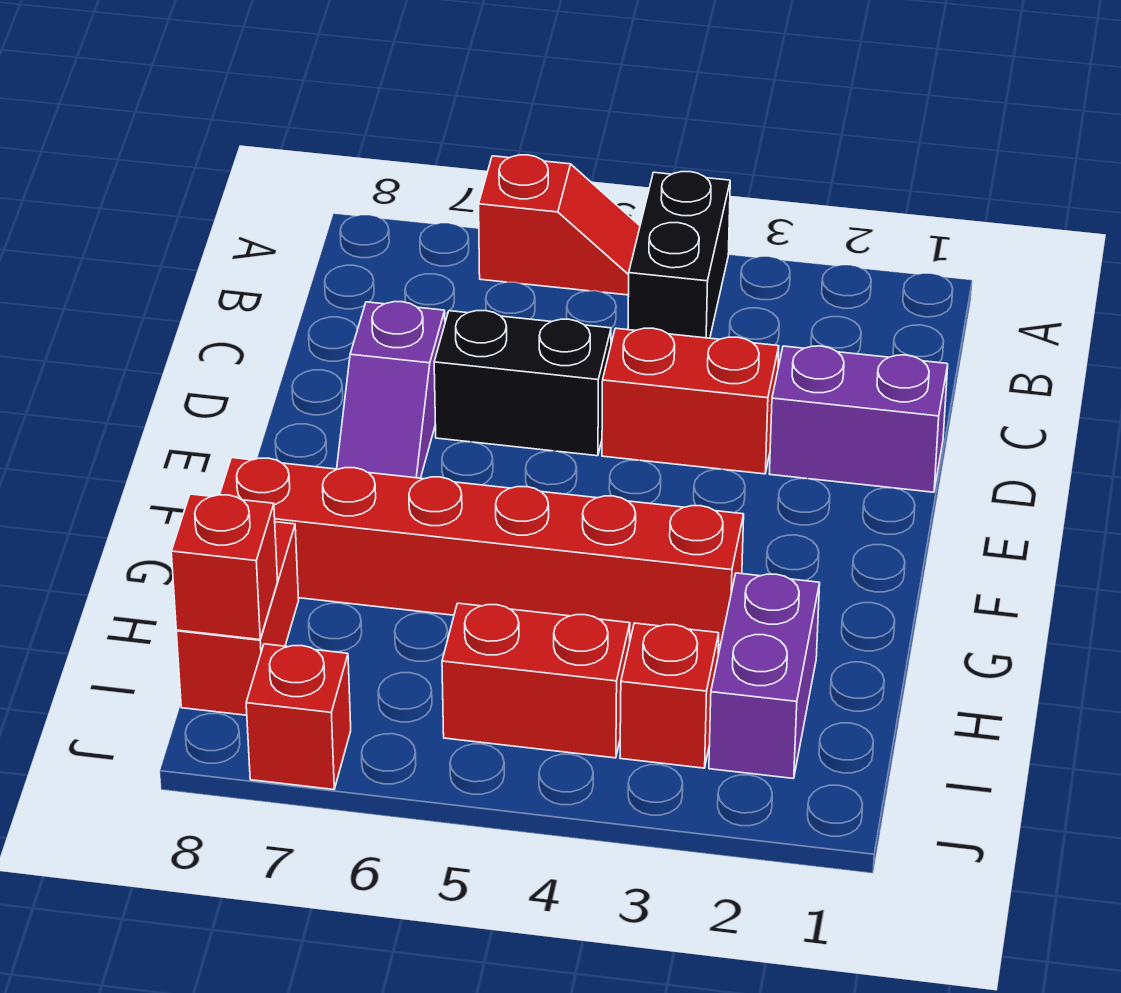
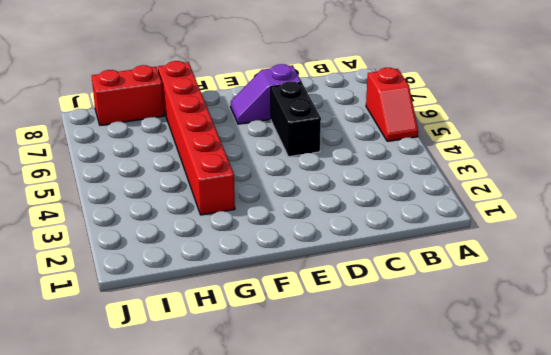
none -> black 1x2 brick [628,172,730,338]
none -> purple 1x2 brick [769,346,948,492]
none -> red 1x2 brick [602,328,779,474]

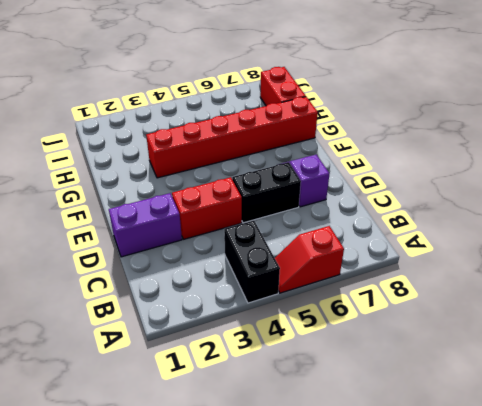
none -> purple 1x2 brick [709,573,820,779]
none -> red 1x1 brick [620,623,719,768]
none -> red 1x2 brick [442,603,630,758]

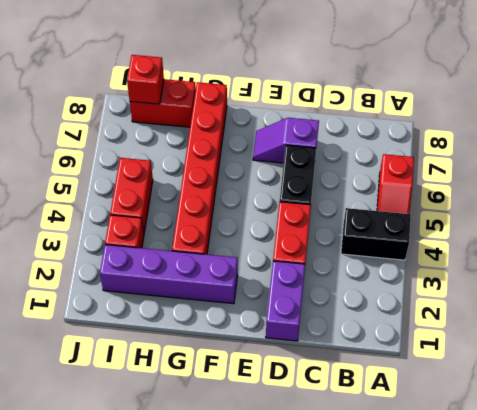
purple 1x4 brick [100,245,238,304] -> purple 1x2 brick [709,573,820,779]
none -> red 1x1 brick [246,644,351,790]

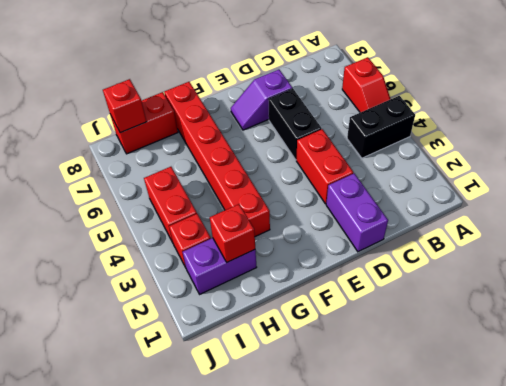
red 1x1 brick [210,204,255,262] -> red 1x1 brick moved to [246,644,351,790]

